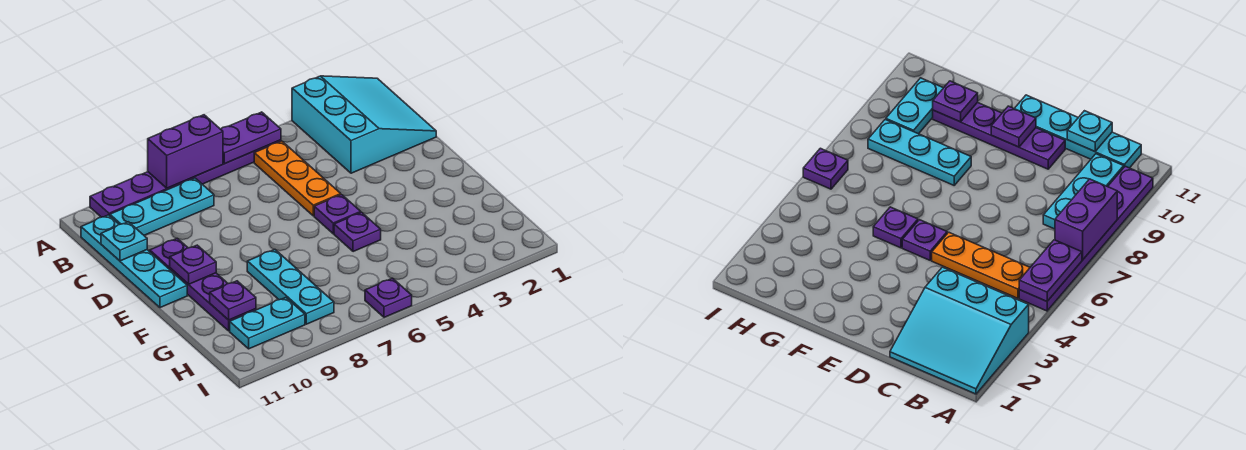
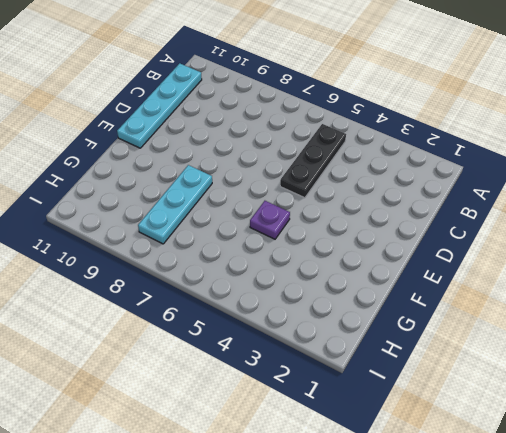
black 1x3 plate [280,124,346,198] -> orange 1x3 plate [254,141,341,216]
none -> cyan 3x3 slope [292,76,436,173]
none -> purple 1x6 plate [90,140,281,217]
none -> cyan 1x3 plate [110,178,214,235]

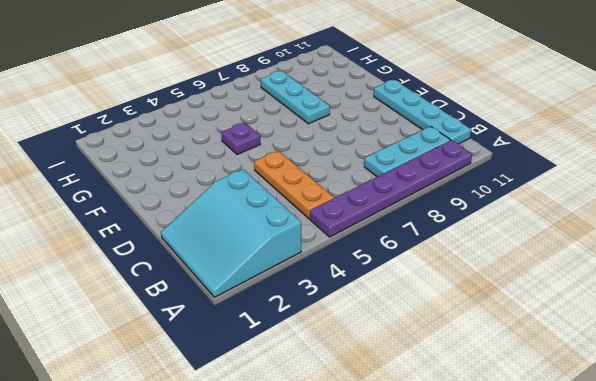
none -> purple 1x4 plate [150,238,256,331]
none -> purple 1x1 plate [314,195,361,234]
none -> cyan 1x2 plate [230,298,305,349]

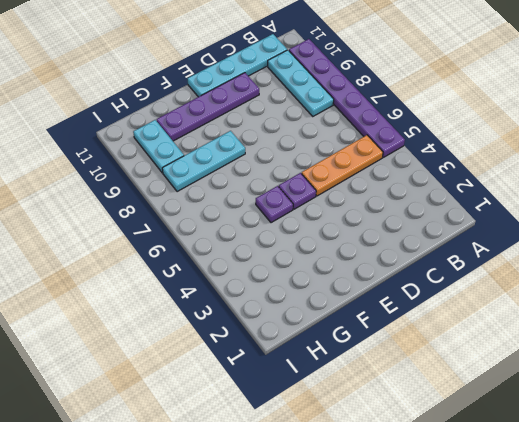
none -> cyan 3x3 slope [292,76,436,173]
none -> purple 1x1 plate [365,278,412,317]
none -> purple 1x2 plate [221,112,281,164]

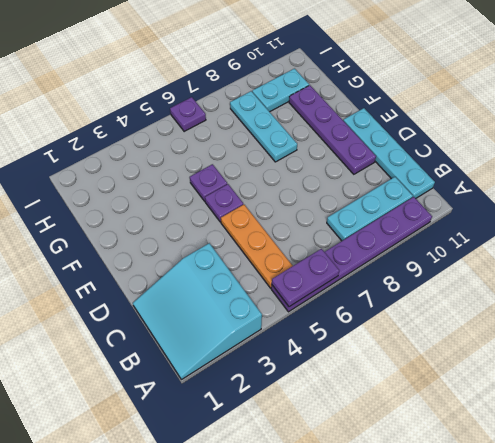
none -> purple 1x2 brick [148,115,223,188]
none -> cyan 1x1 plate [101,222,147,261]
none -> purple 1x1 plate [170,245,216,284]

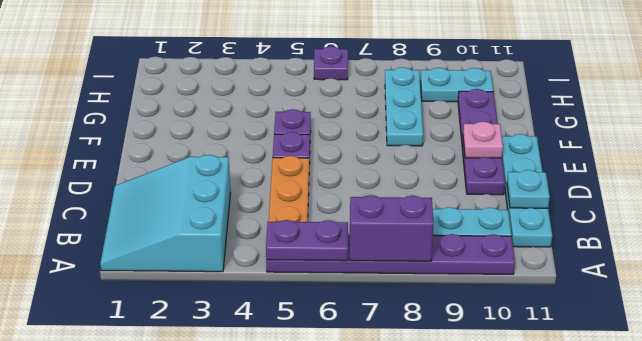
pink 1x1 plate [463,122,503,158] -> purple 1x1 plate [170,245,216,284]
none -> purple 1x1 plate [210,281,256,320]

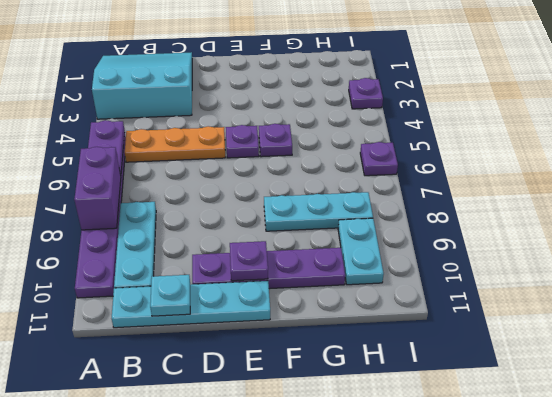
purple 1x1 plate [349,78,383,109] -> purple 1x1 plate moved to [210,281,256,320]

